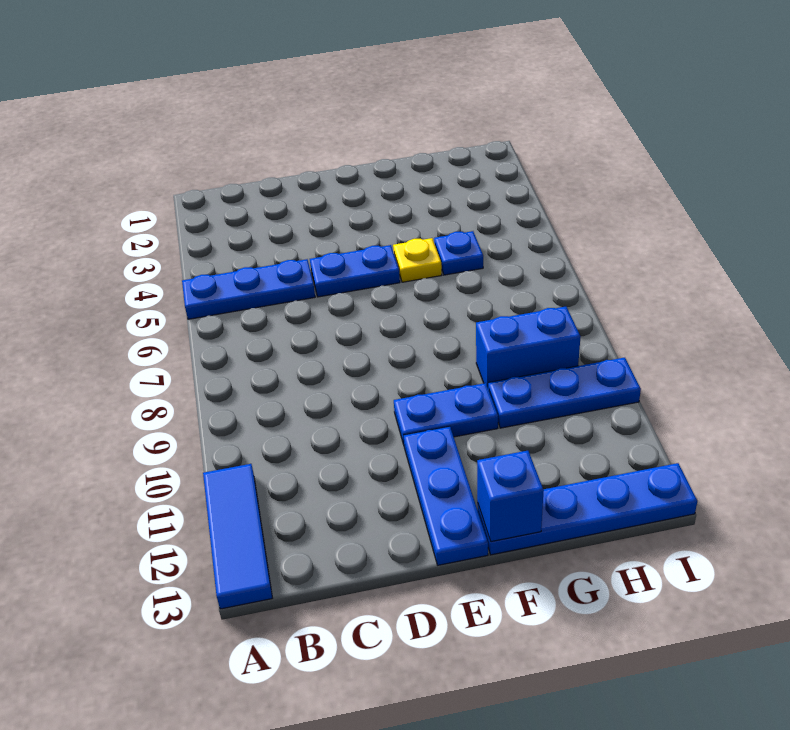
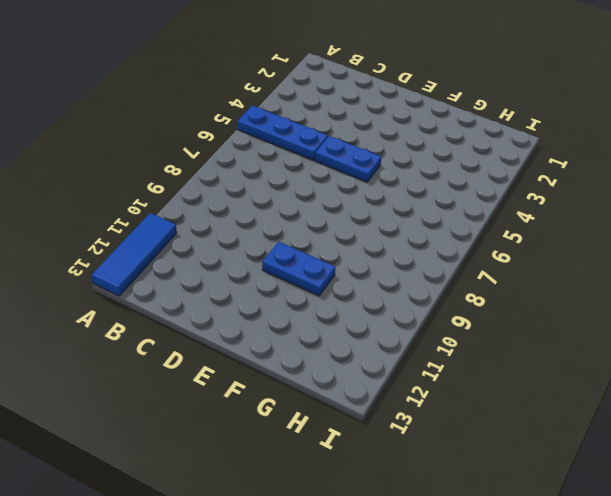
none -> blue 1x3 plate [404,427,488,565]
none -> yellow 1x1 plate [393,238,442,282]

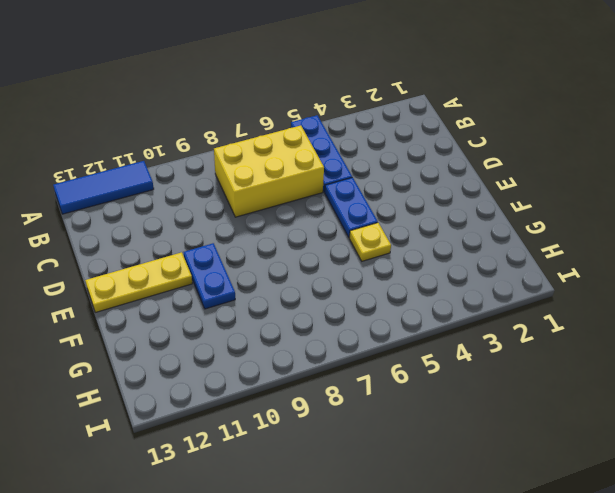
yellow 2x3 brick [214,126,324,217] -> none
yellow 1x3 plate [85,252,192,312] -> blue 1x3 plate [404,427,488,565]
none -> blue 1x4 plate [478,463,697,555]
none -> blue 1x1 plate [434,231,483,275]

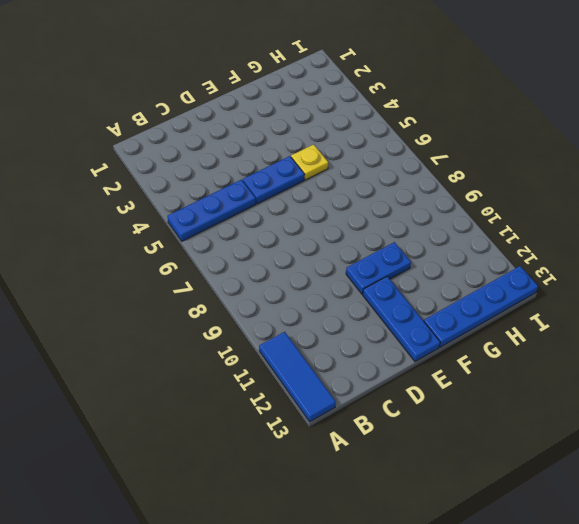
none -> blue 1x1 plate [434,231,483,275]
none -> blue 1x2 brick [476,307,581,387]

